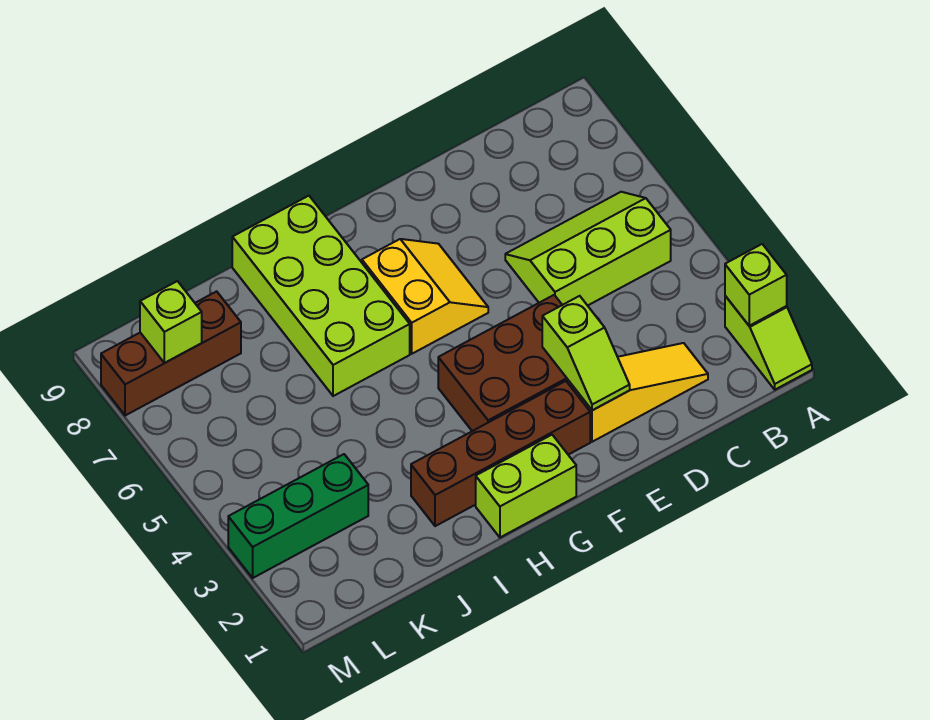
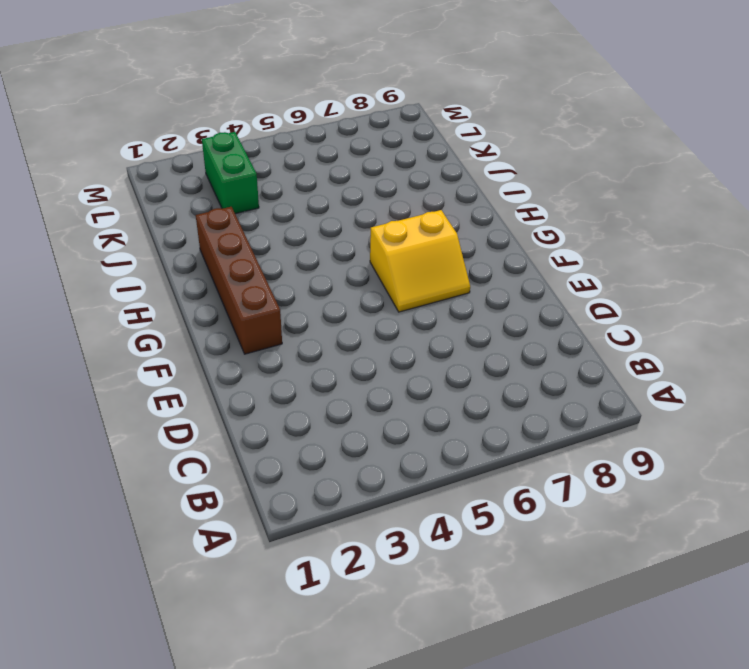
green 1x2 brick [202,132,259,214] -> green 1x3 brick [228,454,368,578]
none -> lime 1x2 slope [725,296,812,390]
none -> lime 2x3 slope [505,192,671,306]
none -> yellow 1x3 slope [568,343,708,442]

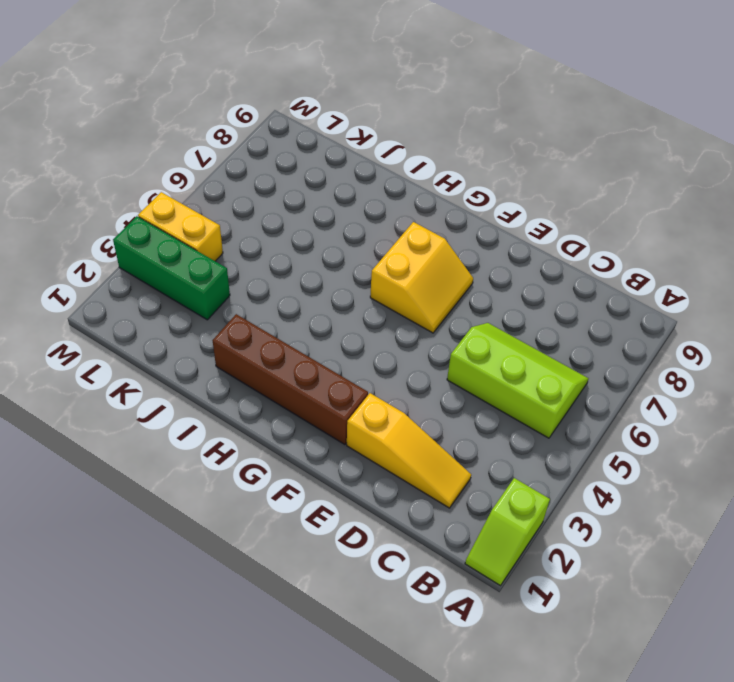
yellow 1x2 brick [138,192,223,261] -> none
none -> brown 2x3 brick [438,295,568,431]
none -> lime 1x2 brick [476,435,576,537]
none -> lime 2x4 brick [232,196,410,396]

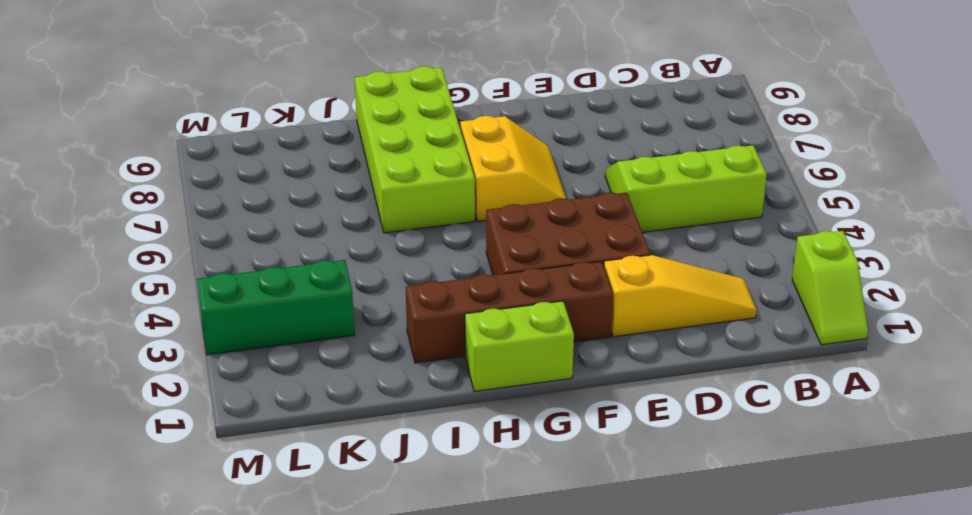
none -> brown 1x3 brick [101,291,241,416]
none -> lime 1x1 brick [725,244,787,326]
none -> lime 1x2 slope [542,296,630,410]

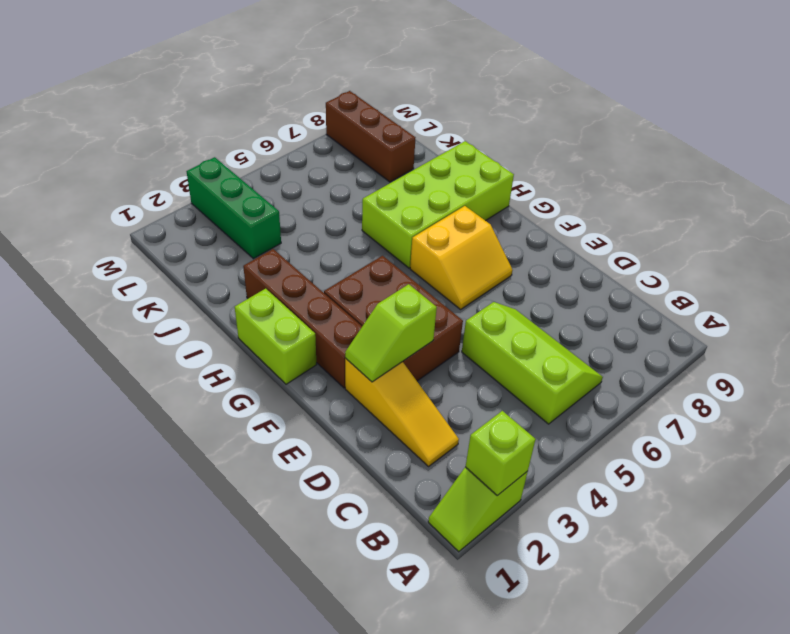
none -> lime 1x1 brick [140,281,202,363]

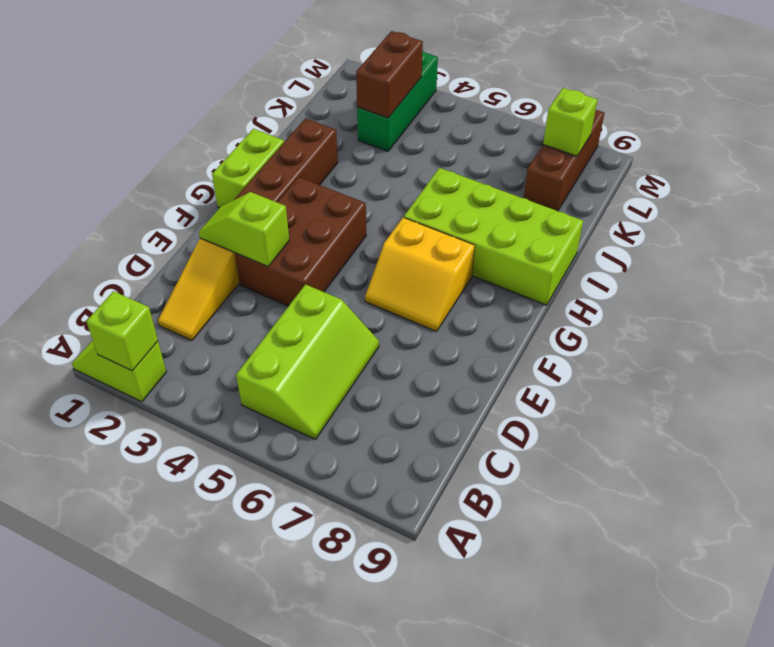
brown 1x2 brick [356,31,423,118] -> none

